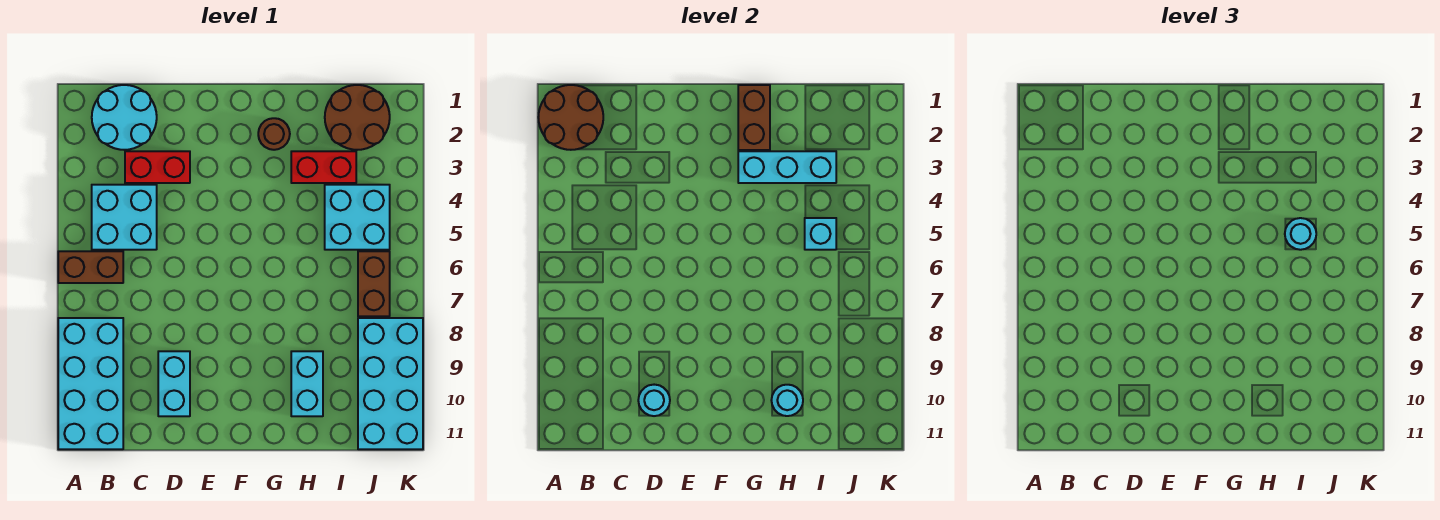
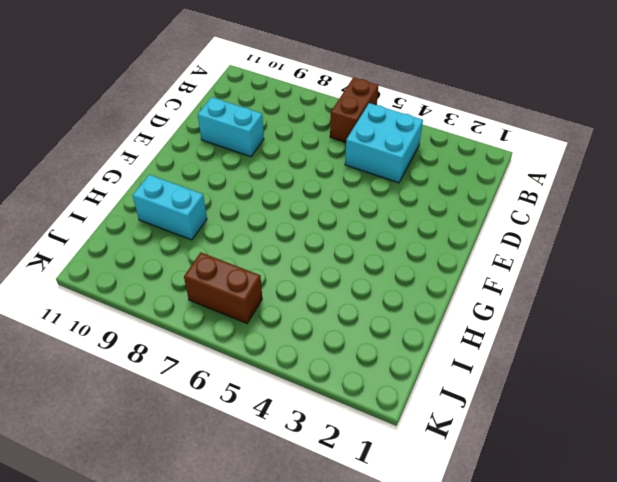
none -> cyan 2x4 brick [58,318,123,449]
none -> cyan 2x2 round brick [92,85,157,150]
none -> red 1x2 brick [125,151,190,183]

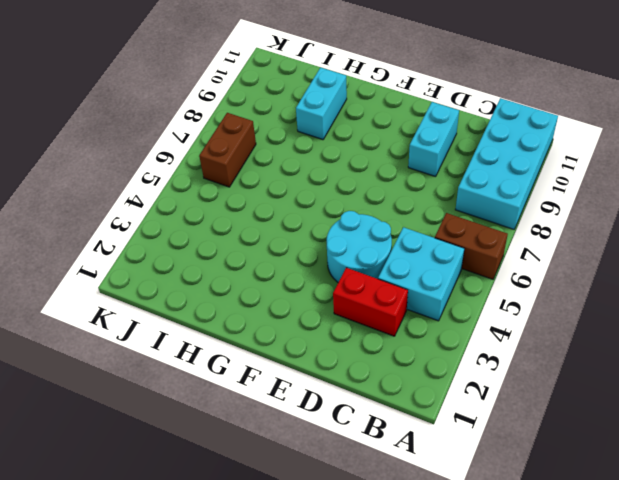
cyan 2x2 round brick [327,211,392,282] -> cyan 2x2 round brick moved to [92,85,157,150]
none -> brown 1x1 round brick [258,118,290,150]
none -> red 1x2 brick [291,151,356,183]
none -> brown 2x2 round brick [325,85,390,150]

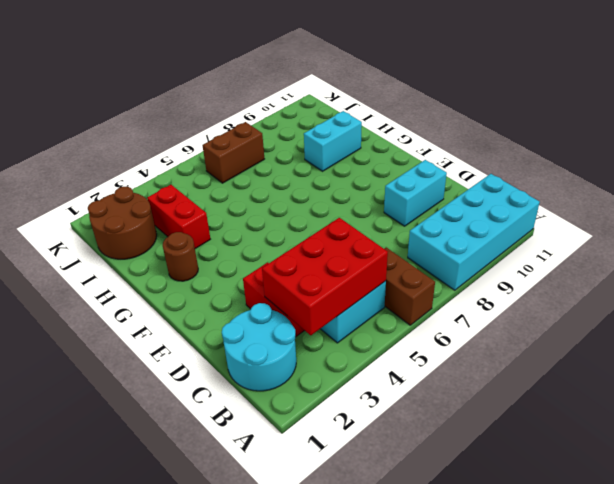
red 2x3 brick [262,218,388,335] -> none
none -> cyan 2x2 brick [325,185,390,250]
none -> cyan 2x4 brick [358,318,423,449]
none -> brown 2x2 round brick [538,85,603,150]

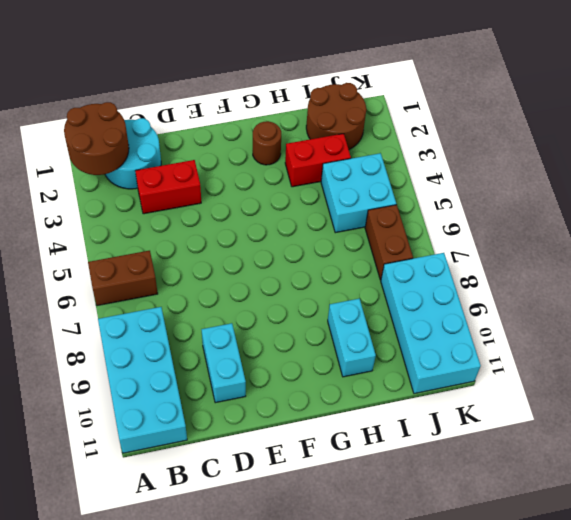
none -> cyan 2x2 brick [92,185,157,250]
none -> cyan 1x1 round brick [638,385,670,416]
none -> brown 1x2 brick [738,85,770,150]

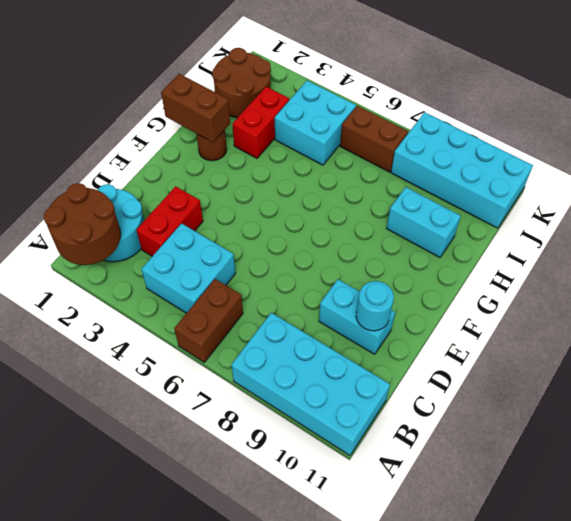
none -> cyan 1x3 brick [738,151,836,183]
none -> cyan 1x1 round brick [771,385,803,416]
none -> cyan 1x1 brick [805,218,836,250]

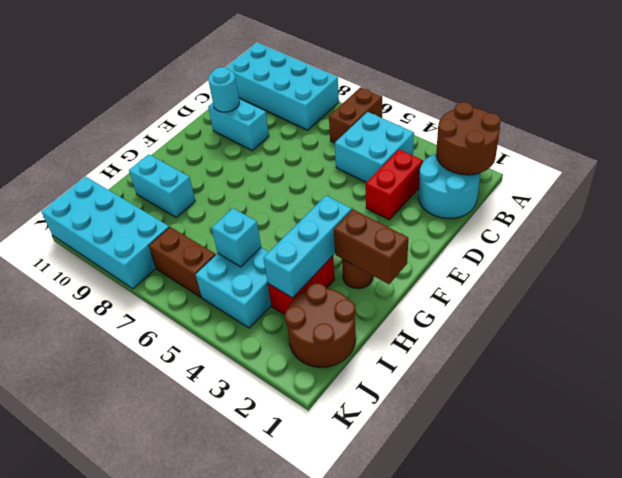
none -> cyan 1x1 round brick [771,385,803,416]
none -> cyan 1x1 round brick [1285,218,1316,250]

